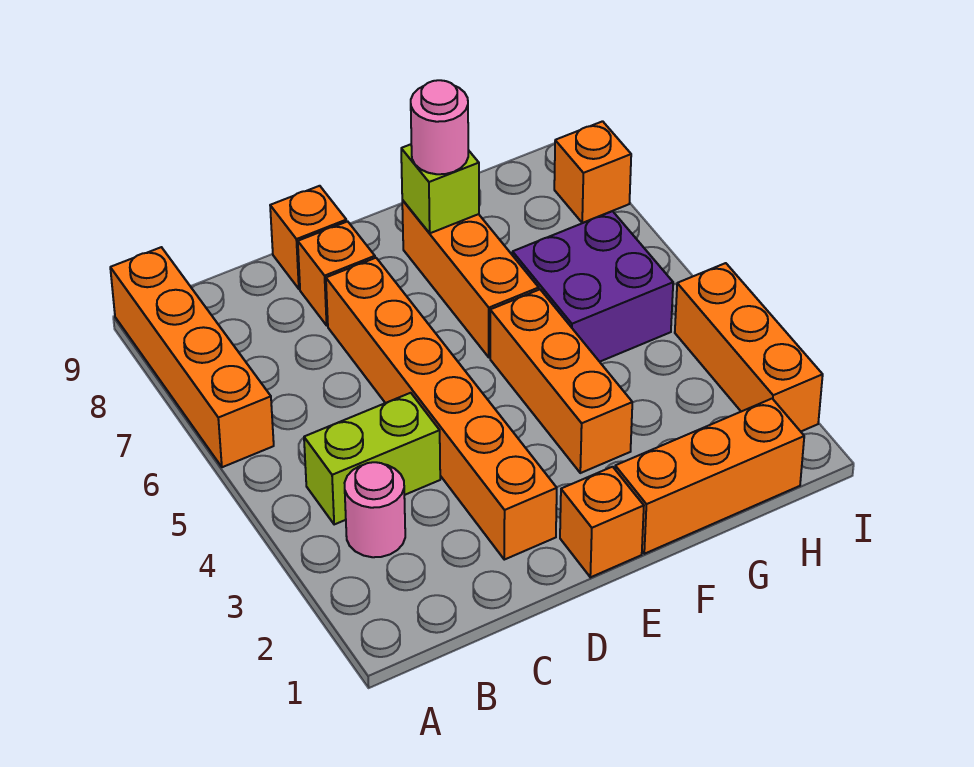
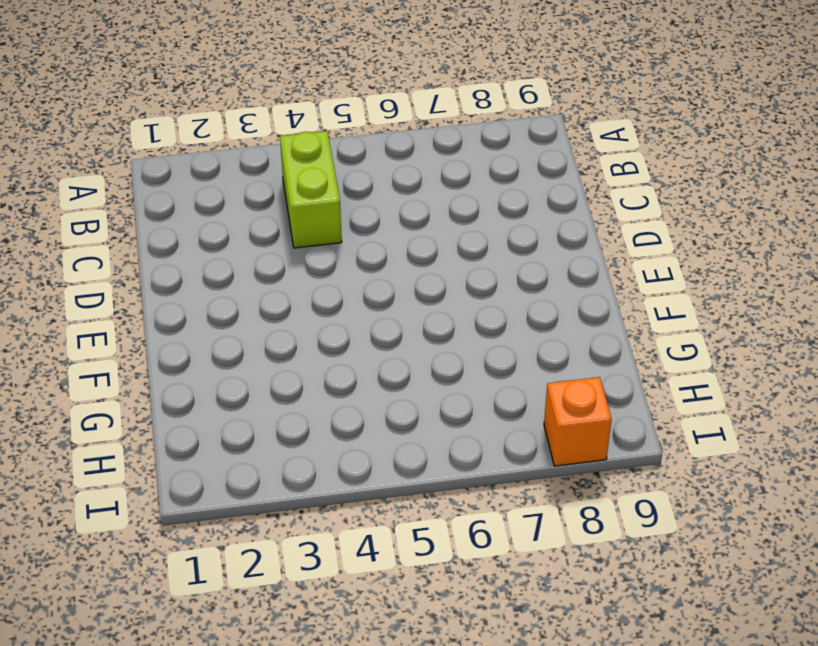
none -> orange 1x4 brick [110,247,274,467]
none -> pink 1x1 round brick [345,462,405,557]
none -> orange 1x6 brick [326,258,557,560]

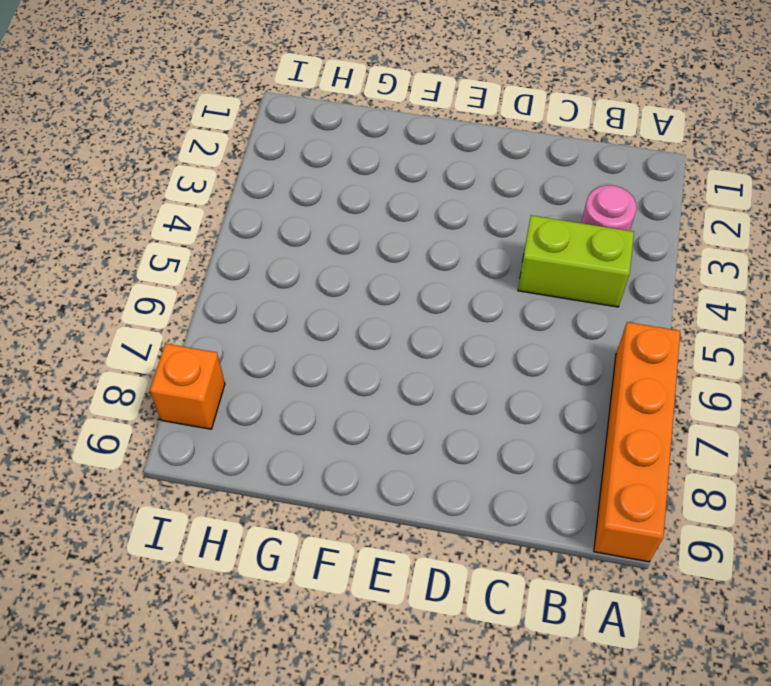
none -> orange 1x6 brick [326,258,557,560]
none -> orange 1x1 brick [298,221,375,325]
none -> orange 1x1 brick [270,186,347,289]

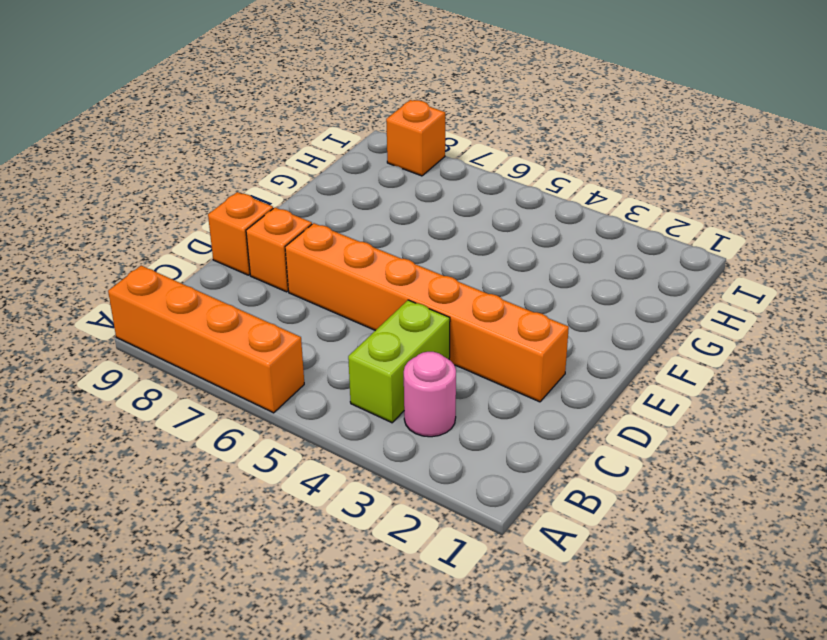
none -> orange 1x1 brick [560,467,644,577]
none -> orange 1x3 brick [615,399,804,554]
none -> orange 1x3 brick [490,290,632,473]

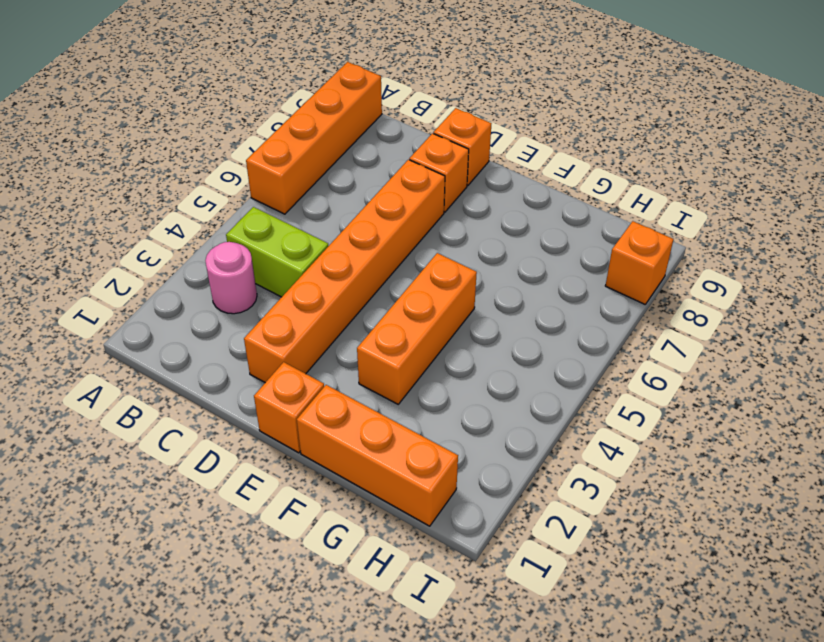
none -> orange 1x3 brick [402,200,539,357]
none -> purple 2x2 brick [512,211,673,362]
none -> orange 1x3 brick [675,263,823,431]

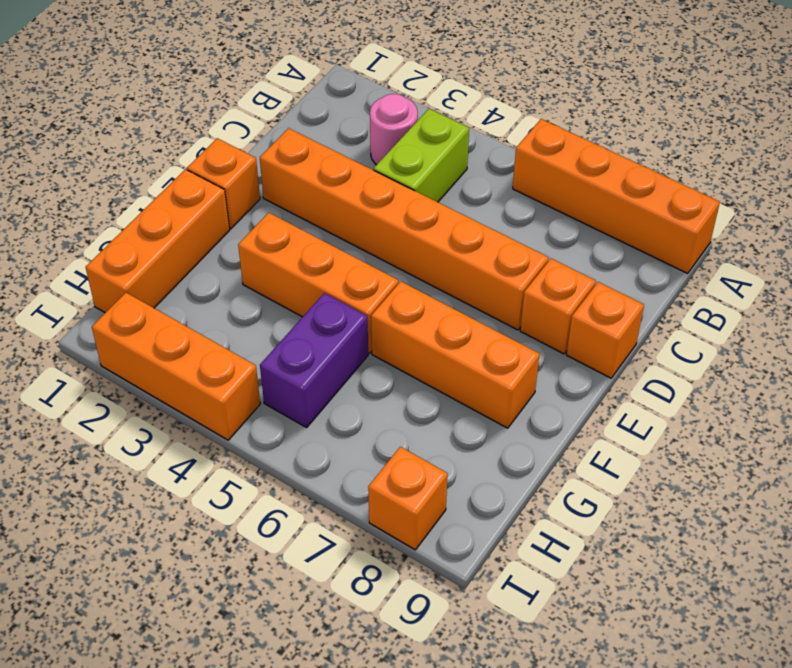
purple 1x2 brick [260,293,368,428] -> purple 2x2 brick [512,211,673,362]
none -> lime 1x1 brick [401,144,479,233]
none -> pink 1x1 round brick [411,80,468,174]

